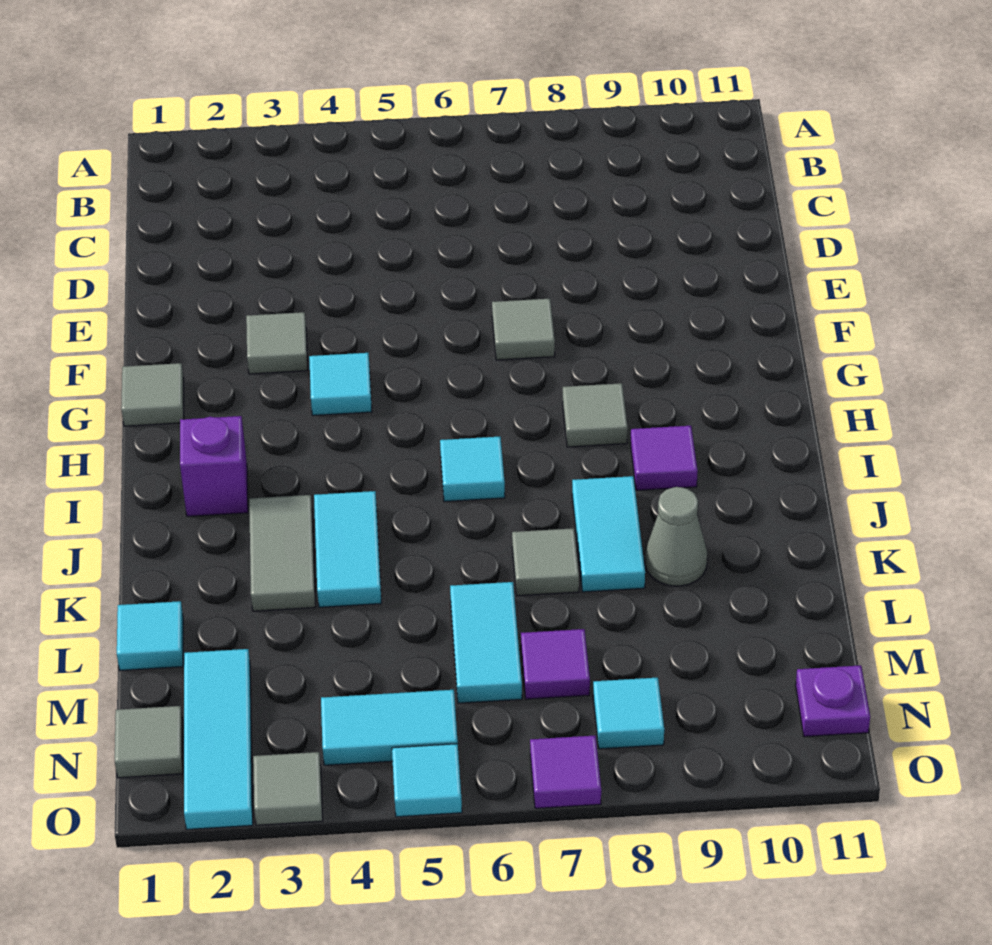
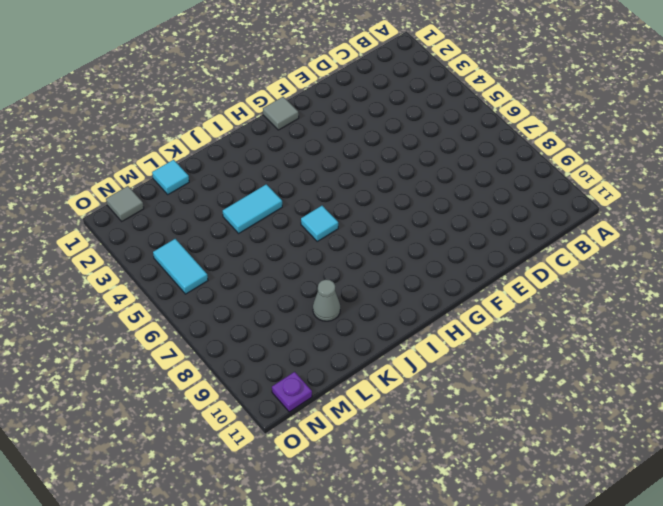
none -> grey 1x1 tile [246,312,308,374]
none -> grey 1x1 tile [492,299,555,360]
none -> cyan 1x1 tile [309,353,372,416]

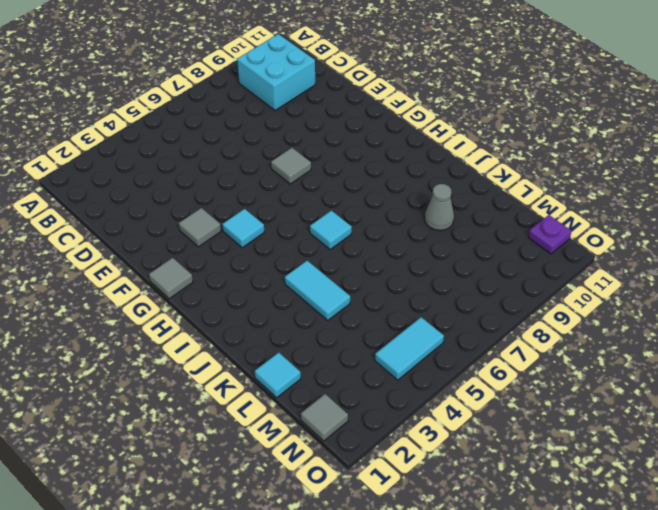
cyan 2x2 brick [237,34,315,110] -> none
none -> grey 1x1 tile [563,383,628,447]
none -> purple 1x1 brick [180,416,248,516]
none -> purple 1x1 tile [631,426,698,490]

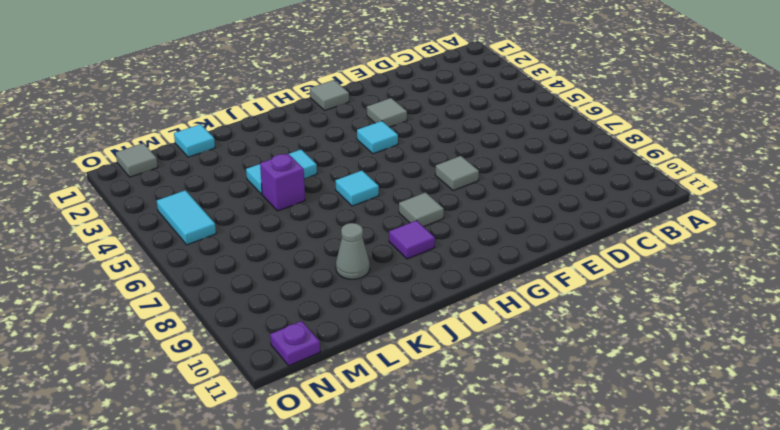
purple 1x1 brick [260,153,305,211] -> purple 1x1 brick moved to [180,416,248,516]
none -> grey 1x2 tile [249,495,316,611]
none -> cyan 1x2 tile [572,476,645,592]
none -> grey 1x1 tile [512,528,579,596]

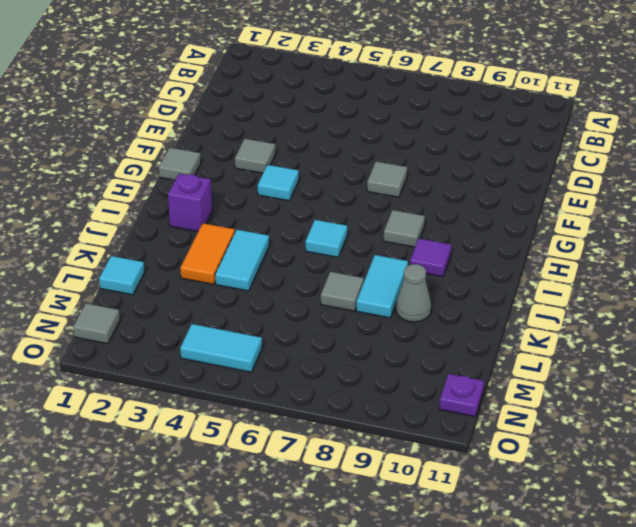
orange 1x2 tile [180,223,235,284] -> grey 1x2 tile [249,495,316,611]
none -> cyan 1x2 tile [450,582,522,703]
none -> cyan 1x3 tile [184,649,253,830]
none -> purple 1x1 tile [521,629,590,699]

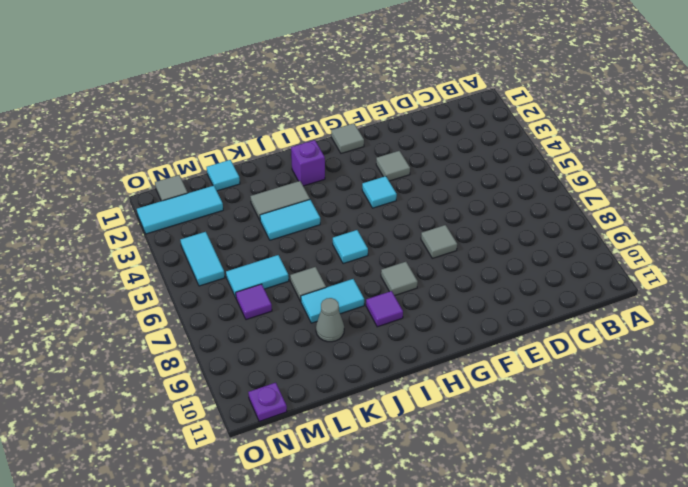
none -> cyan 1x1 tile [593,678,664,749]
none -> grey 1x1 tile [253,752,323,825]
none -> cyan 1x1 tile [392,744,462,817]

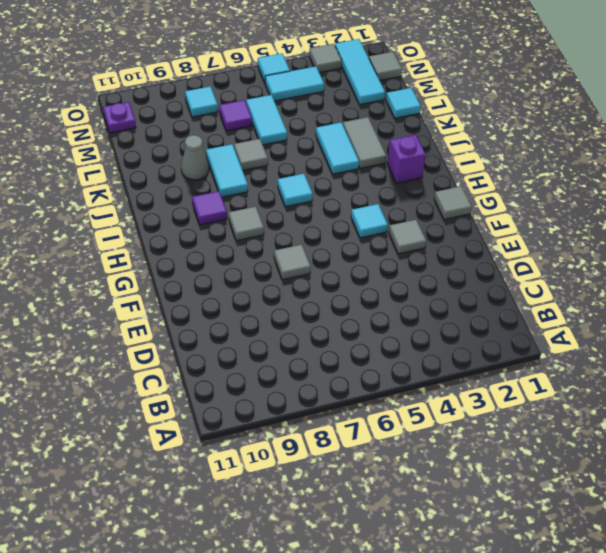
none -> purple 1x1 tile [530,736,601,808]

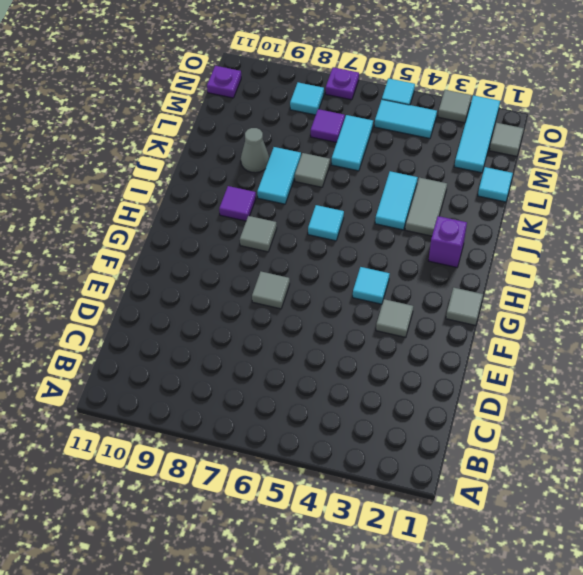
purple 1x1 plate [326,67,359,100] -> purple 1x1 tile [530,736,601,808]

